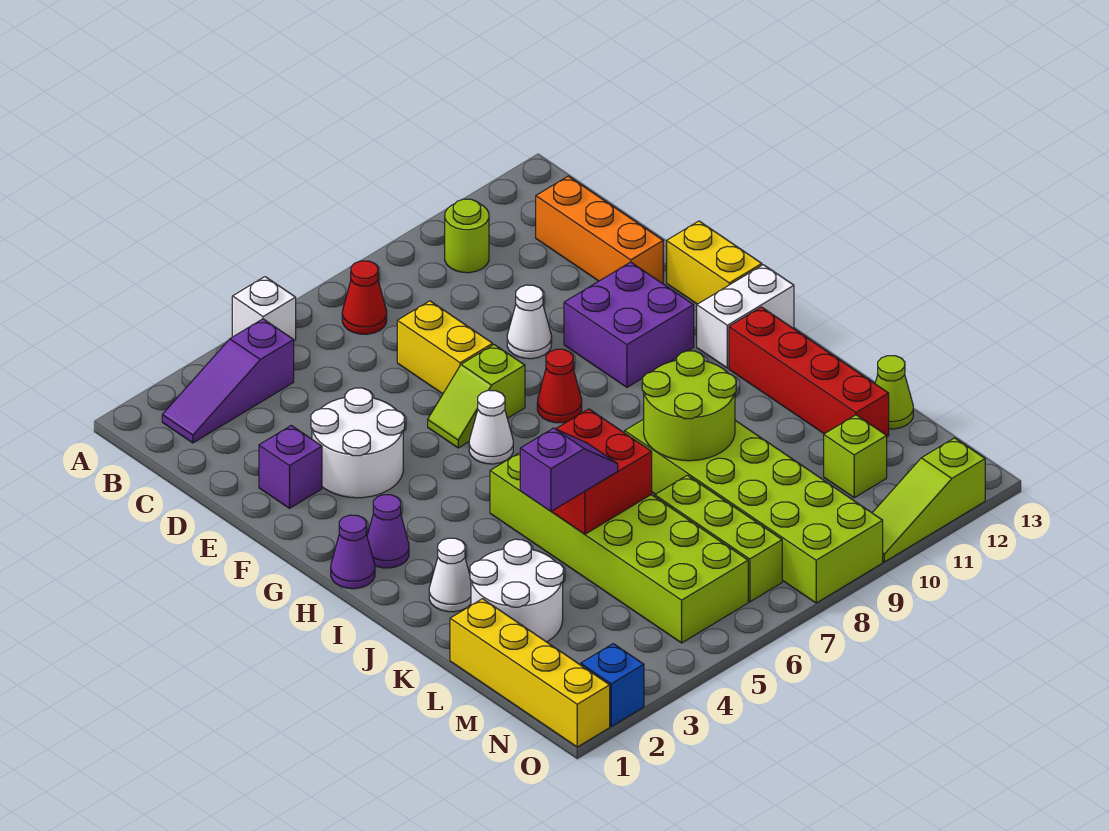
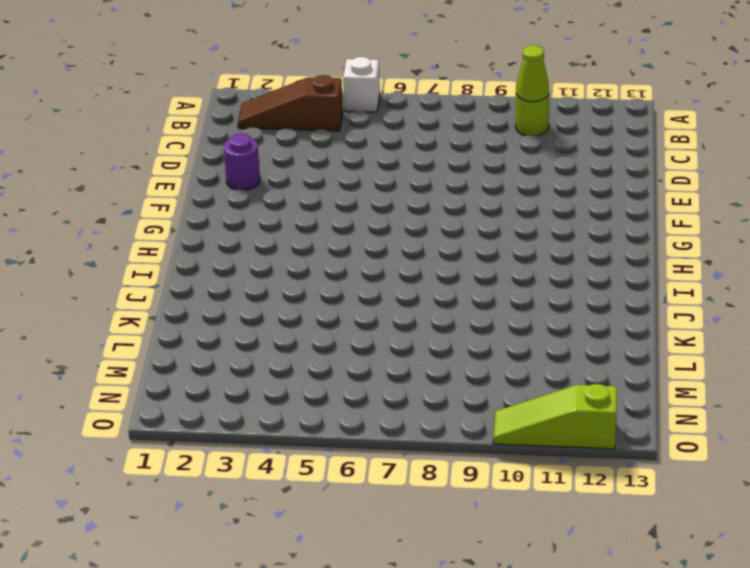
brown 1x3 slope [238,75,343,131] -> purple 1x3 slope [162,319,294,443]
lime 1x1 cone [516,45,550,102] -> lime 1x1 cone moved to [875,356,913,429]
purple 1x1 round brick [224,133,260,190] -> purple 1x1 brick [259,425,322,508]
none -> red 1x1 cone [342,261,387,334]
none -> orange 1x3 brick [536,176,663,284]
none -> yellow 1x2 brick [397,301,493,394]
none -> white 2x2 round brick [311,388,405,498]

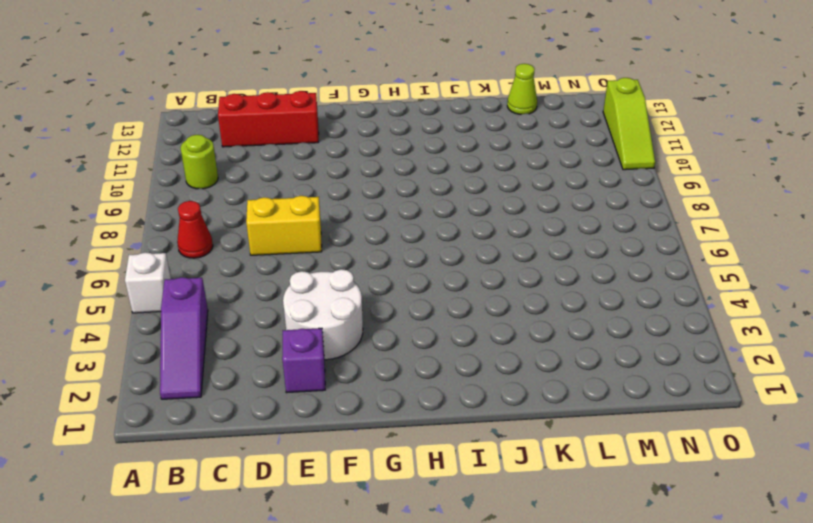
red 1x3 brick [218,91,319,147] -> orange 1x3 brick [536,176,663,284]
none -> white 1x1 cone [507,285,552,359]
none -> lime 1x2 slope [428,345,525,448]
none -> purple 2x2 brick [564,262,694,387]
none -> yellow 1x2 brick [667,221,762,304]

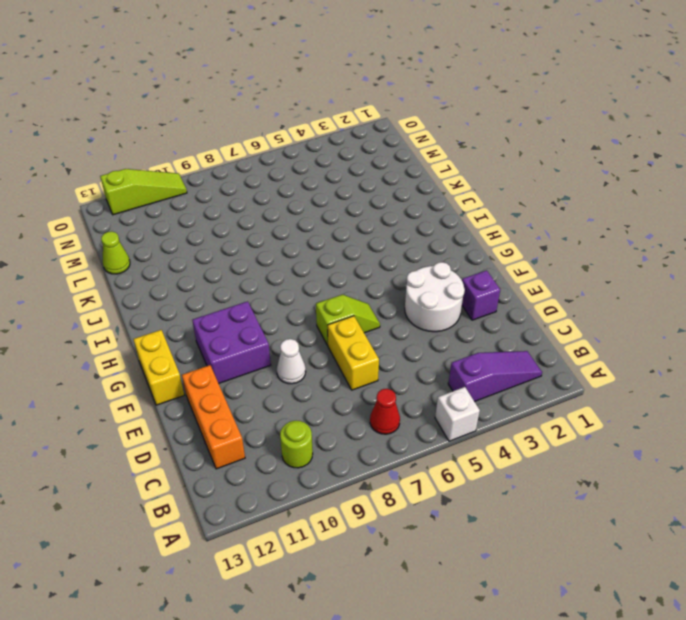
none -> white 1x1 cone [469,390,513,464]
none -> red 1x1 cone [537,349,582,423]
none -> purple 1x1 cone [331,515,375,589]
none -> purple 1x1 cone [367,495,409,568]

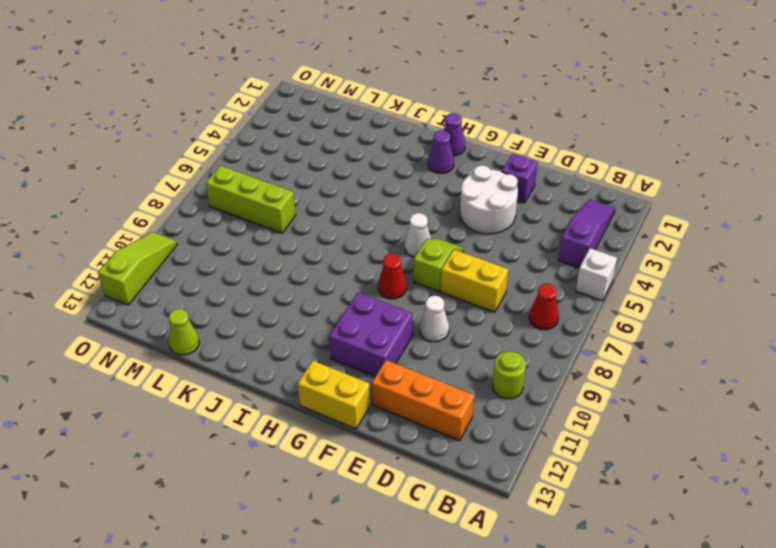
none -> white 1x2 brick [697,265,794,368]
none -> lime 2x6 brick [490,453,748,643]
none -> red 1x4 brick [729,307,889,437]
none -> white 1x1 cone [429,538,471,612]

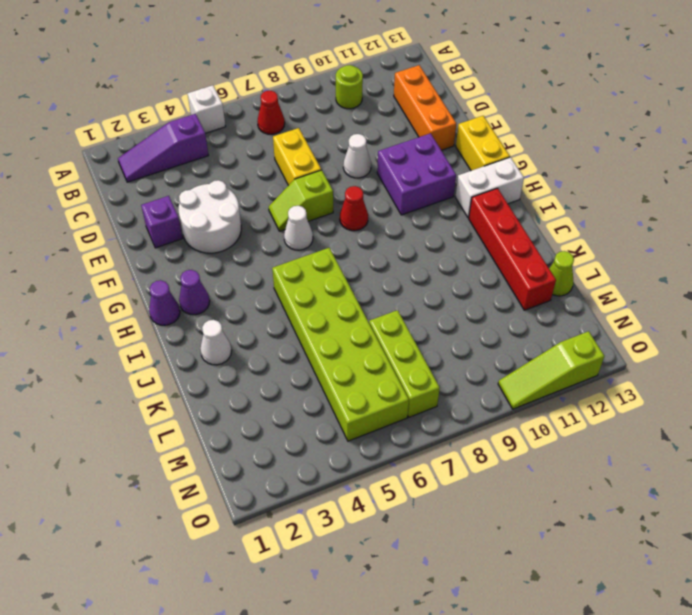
none -> lime 2x6 brick [625,419,883,603]
none -> white 2x2 round brick [470,539,564,642]
none -> yellow 1x4 brick [450,599,610,747]
none -> lime 1x1 brick [824,415,887,498]

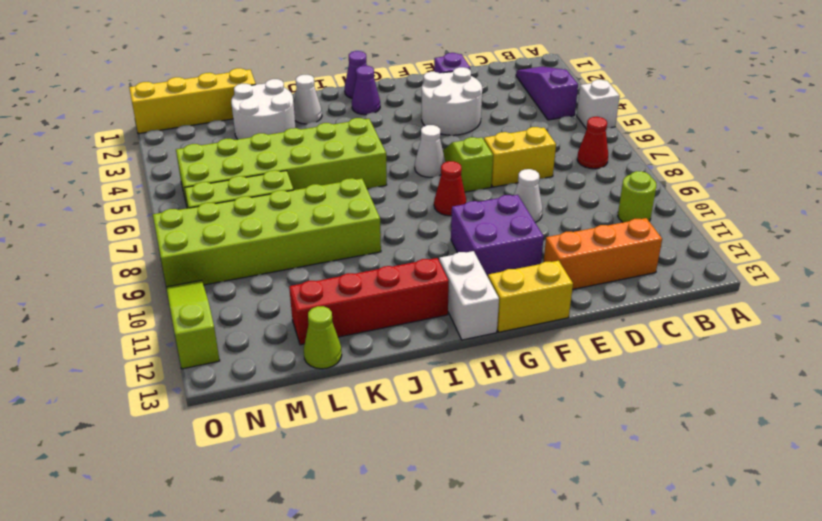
none -> lime 1x1 brick [824,415,887,498]
none -> blue 1x1 brick [581,644,644,726]
none -> red 2x2 brick [551,409,652,534]
none -> lime 2x2 round brick [642,351,736,461]

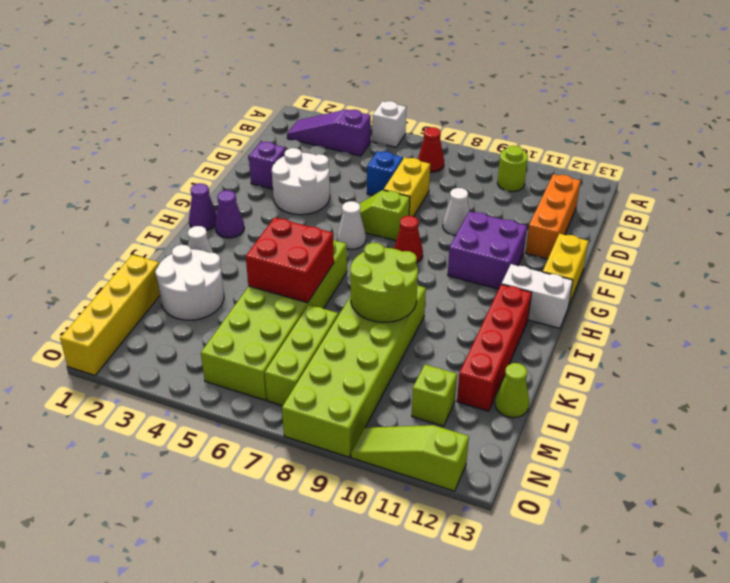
blue 1x1 brick [367,151,403,195] -> blue 1x1 brick moved to [581,644,644,726]
none -> purple 1x2 slope [520,428,618,511]

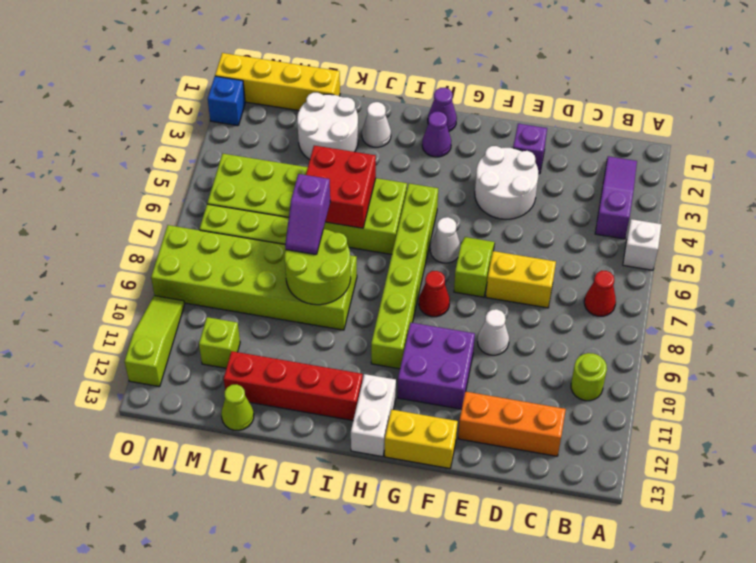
lime 1x6 brick [371,184,438,369] -> none
purple 1x2 slope [285,174,330,254] -> purple 1x2 slope moved to [520,428,618,511]

